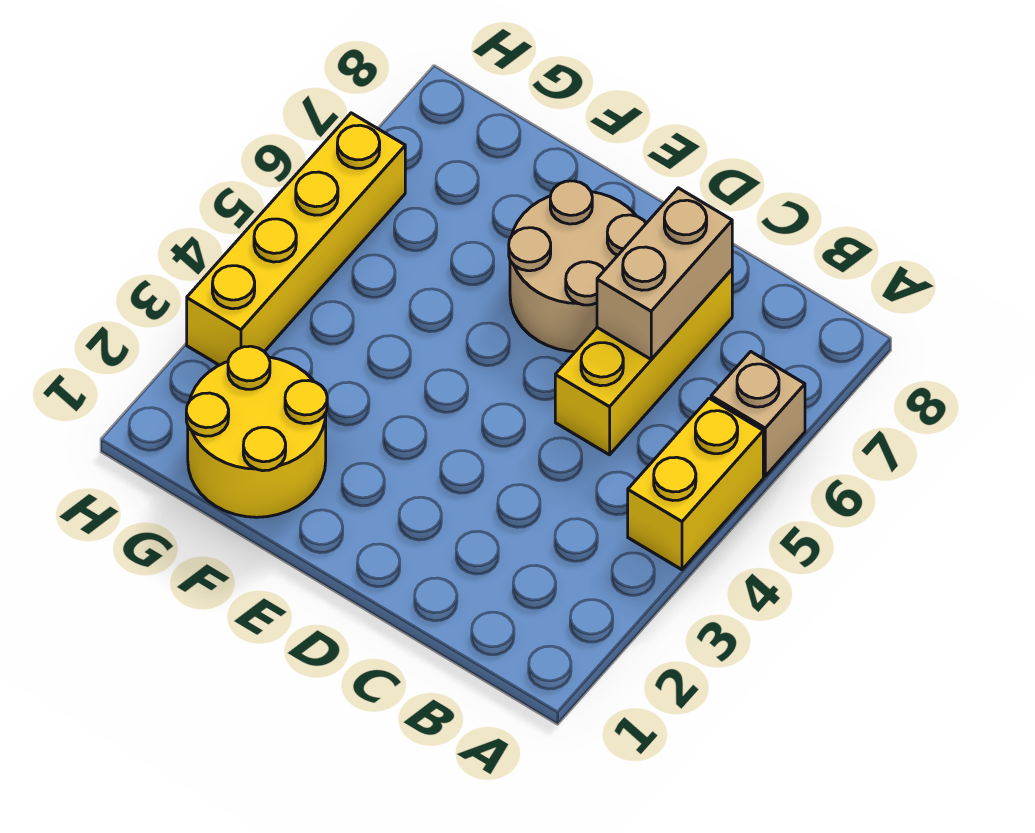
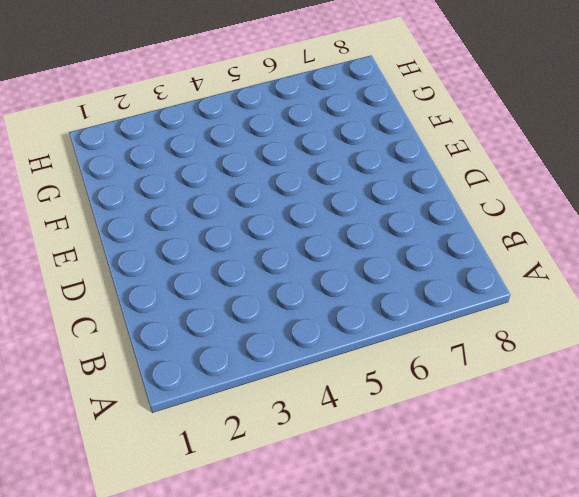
none -> yellow 1x2 brick [628,398,763,570]
none -> tan 1x1 brick [711,352,805,476]

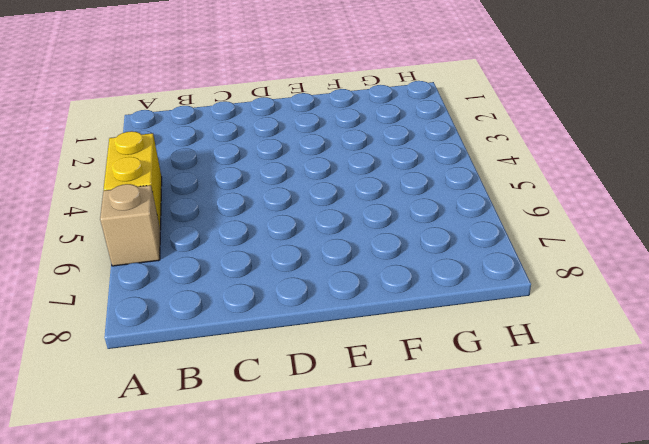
none -> yellow 1x3 brick [555,269,732,455]
none -> tan 2x2 round brick [509,181,646,352]

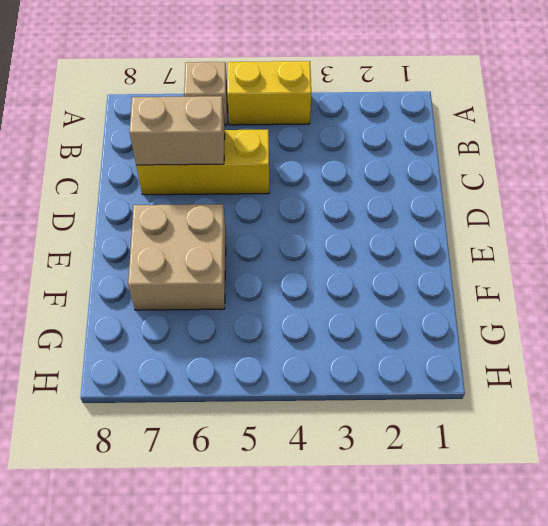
tan 2x2 brick [128,204,226,310] -> tan 2x2 round brick [509,181,646,352]
none -> yellow 2x2 round brick [186,346,327,517]
none -> yellow 1x4 brick [187,113,405,365]

